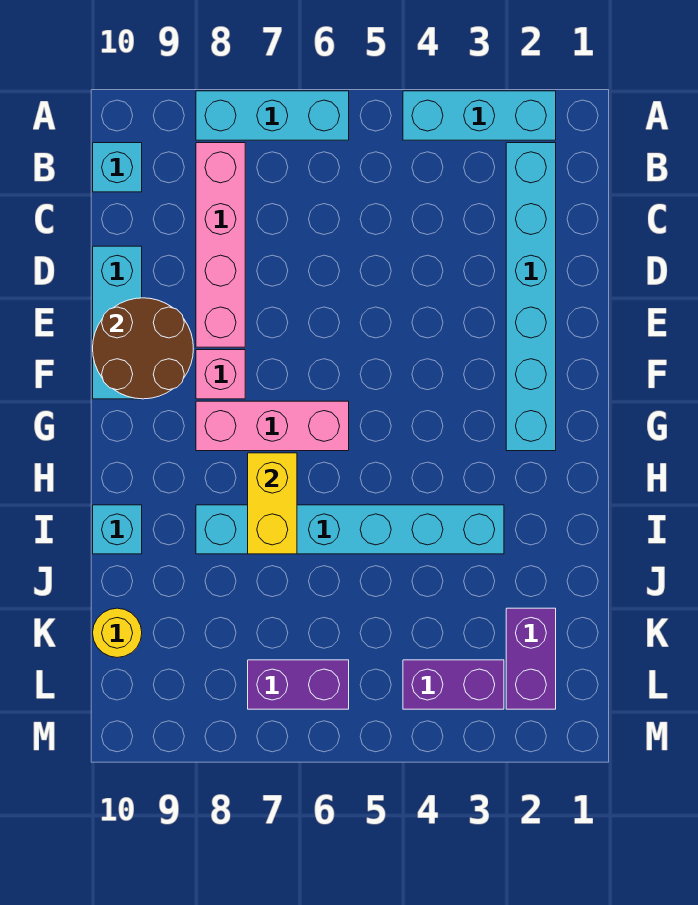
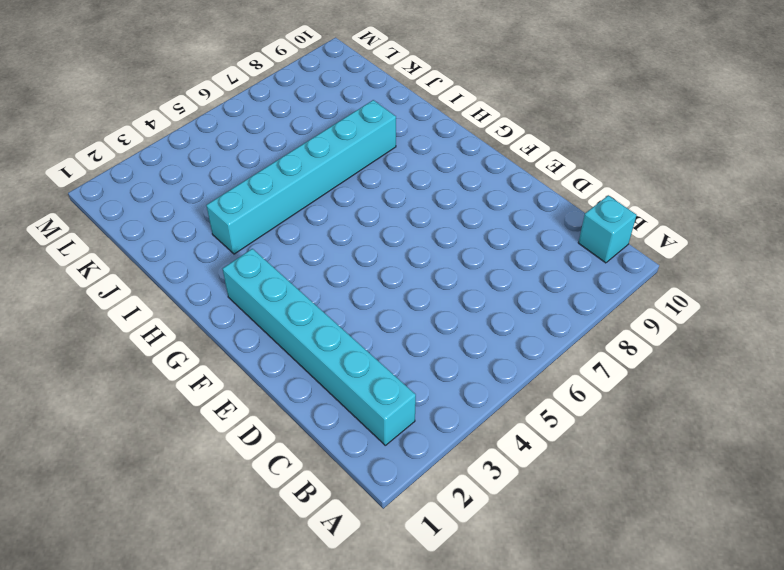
none -> cyan 1x3 brick [403,91,556,140]
none -> cyan 1x3 brick [196,91,349,140]
none -> pink 1x4 brick [196,143,245,347]

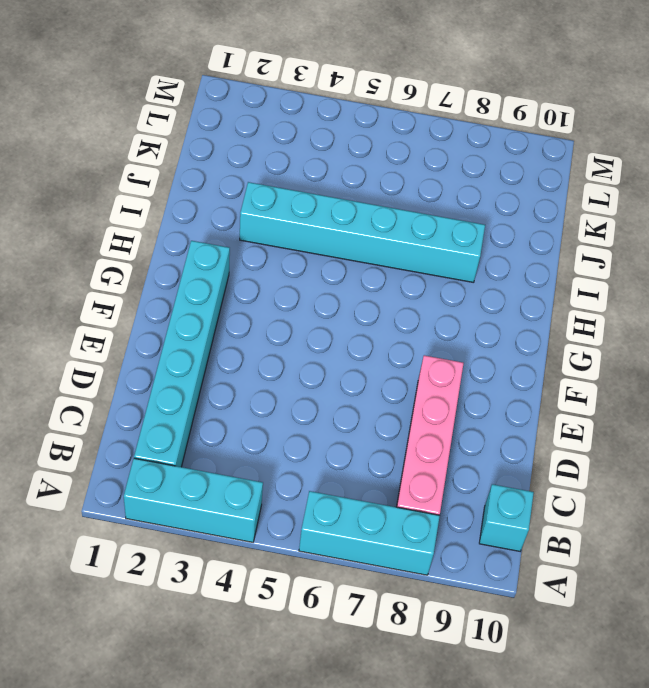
none -> cyan 1x3 brick [93,246,142,399]
none -> pink 1x1 brick [196,350,245,399]
none -> pink 1x3 brick [196,401,349,451]

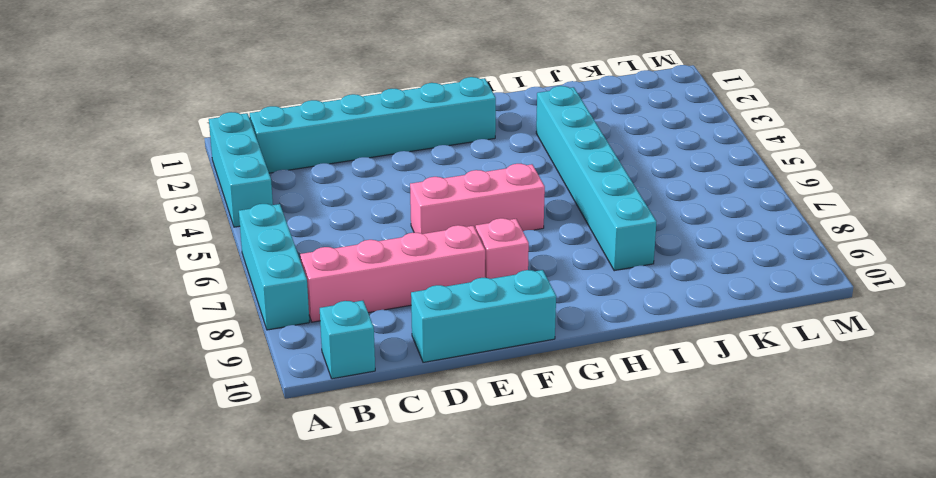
pink 1x3 brick [410,164,545,234] -> pink 1x3 brick turned to [196,401,349,451]
none -> cyan 1x1 brick [93,505,142,554]
none -> purple 1x2 brick [506,608,556,709]
none -> yellow 1x1 round brick [93,608,142,658]

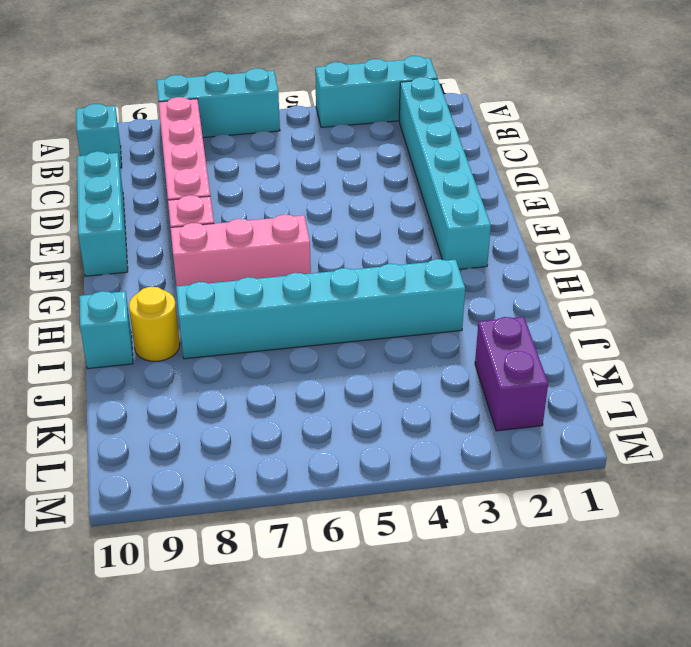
yellow 1x1 round brick [129,287,180,361] -> yellow 1x1 round brick moved to [93,608,142,658]
none -> purple 1x2 brick [403,660,504,709]
none -> purple 1x2 brick [248,660,349,709]
none -> brown 2x2 round brick [93,298,193,399]

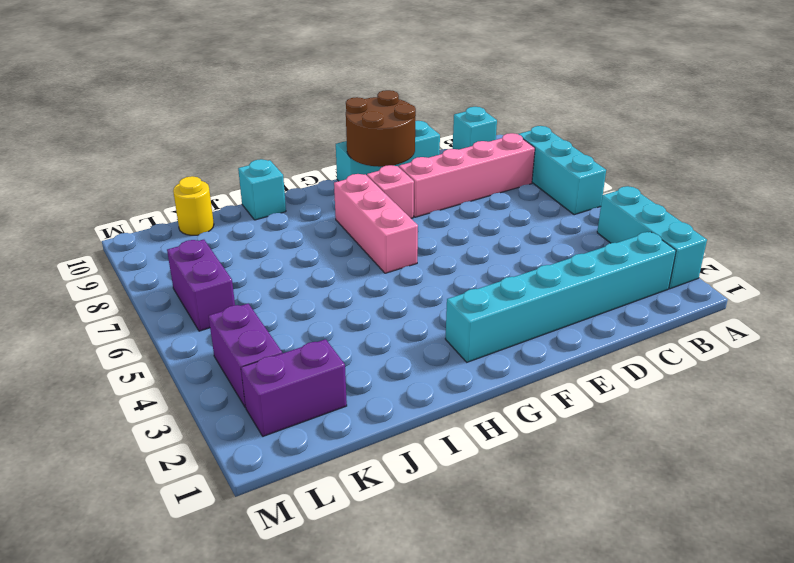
none -> cyan 1x6 brick [196,505,504,554]
none -> yellow 1x2 brick [248,453,297,554]

